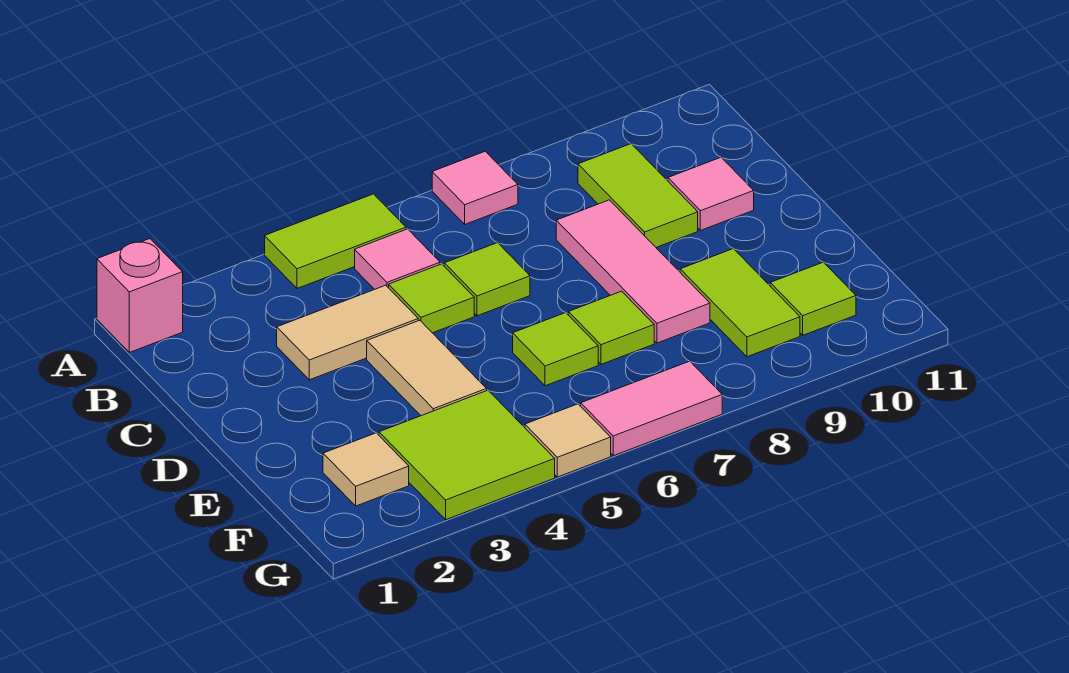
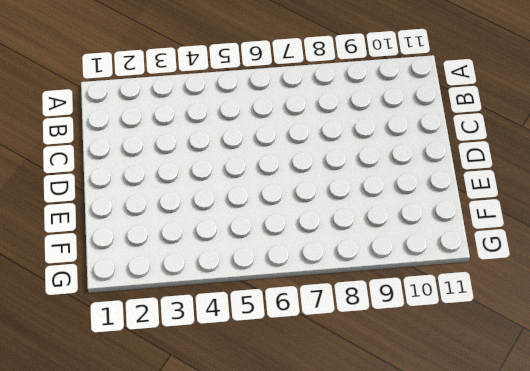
none -> pink 1x1 brick [97,239,183,352]
none -> lime 1x2 tile [265,194,406,288]
none -> pink 1x1 tile [432,151,518,224]

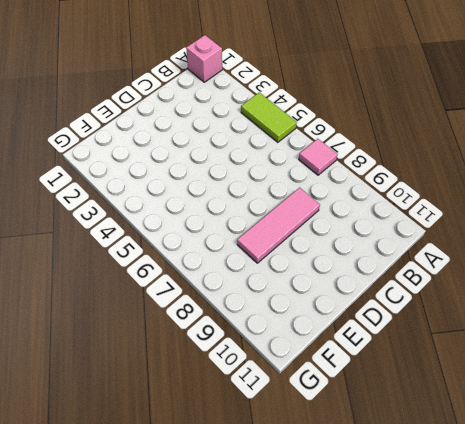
none -> pink 1x1 tile [355,229,440,290]
none -> lime 1x2 tile [578,144,698,247]
none -> tan 1x2 tile [277,285,418,380]

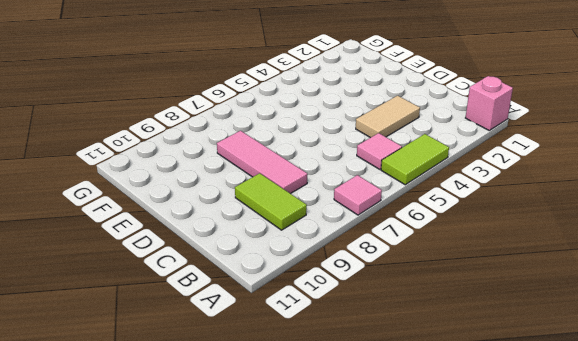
none -> lime 1x1 tile [389,264,474,333]
none -> lime 1x1 tile [444,243,530,316]
none -> pink 1x1 tile [668,157,754,231]

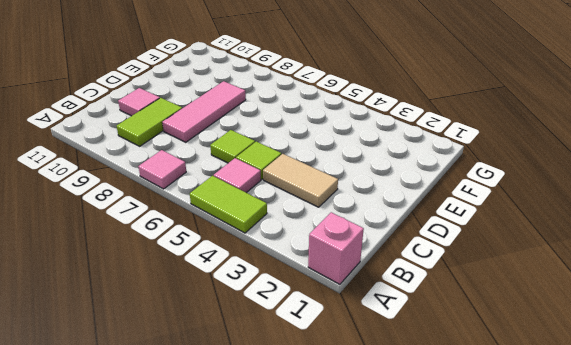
none -> tan 1x2 tile [367,320,487,416]
none -> lime 1x1 tile [513,313,598,386]
none -> lime 1x1 tile [569,291,654,364]

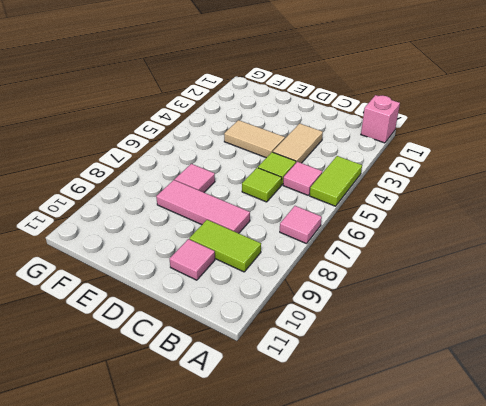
pink 1x1 tile [175,164,215,192] -> lime 1x1 tile [569,291,654,364]
none -> lime 1x1 tile [513,313,598,386]
none -> lime 1x2 tile [680,249,800,357]
none -> tan 1x1 tile [323,433,409,506]

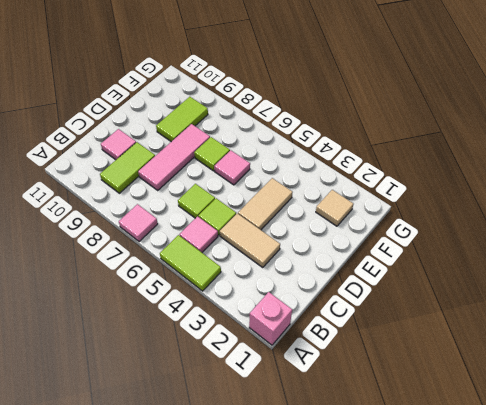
pink 1x1 tile [214,150,250,185] -> lime 1x1 tile [513,313,598,386]
none -> lime 2x2 tile [379,390,555,520]
none -> lime 1x1 tile [770,262,856,335]
none -> tan 1x1 tile [525,404,611,477]

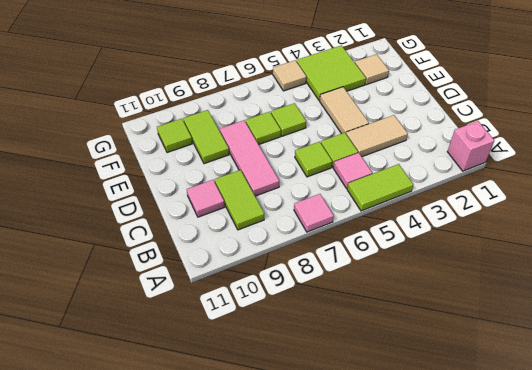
none -> pink 1x2 tile [581,361,722,456]

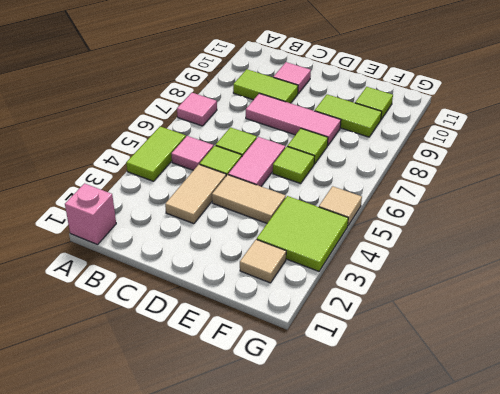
pink 1x2 tile [228,137,285,186] -> pink 1x2 tile moved to [581,361,722,456]

